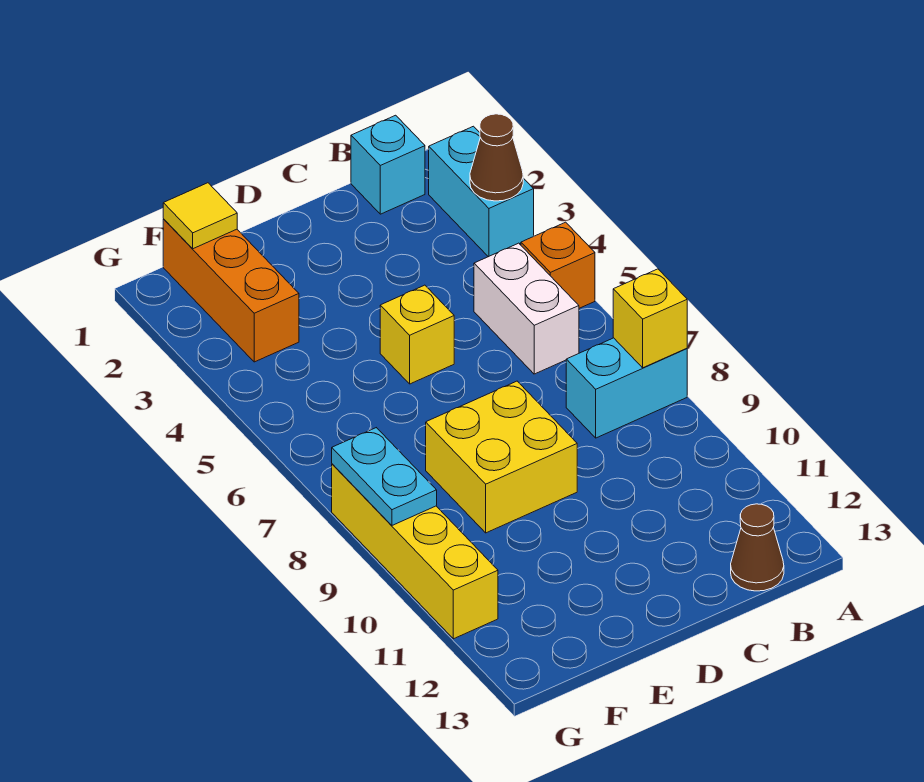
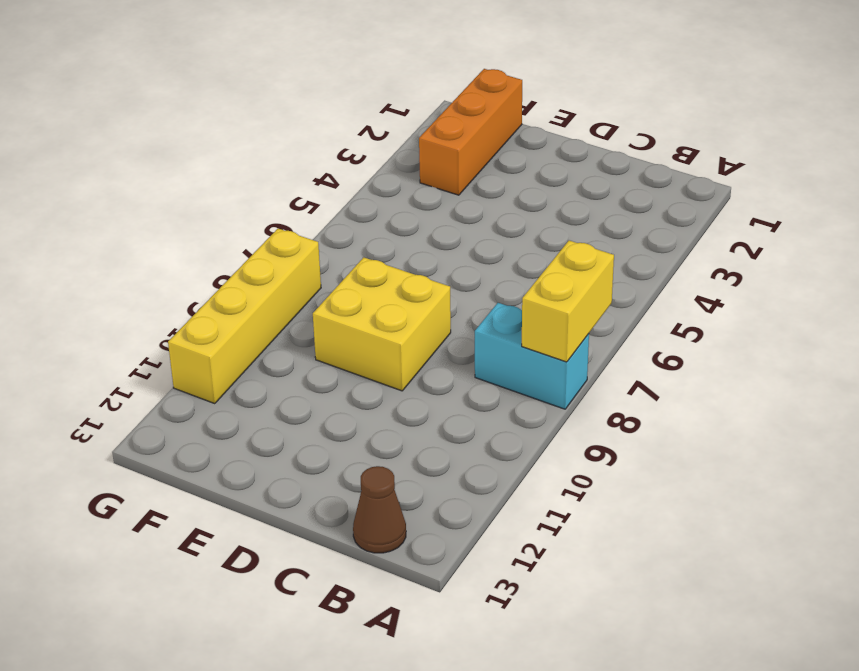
yellow 1x2 brick [522,240,614,362] -> yellow 1x1 brick [613,269,687,368]
none -> cyan 1x2 brick [429,126,534,257]
none -> orange 1x1 brick [521,222,595,308]
none -> cyan 1x1 brick [351,115,425,214]

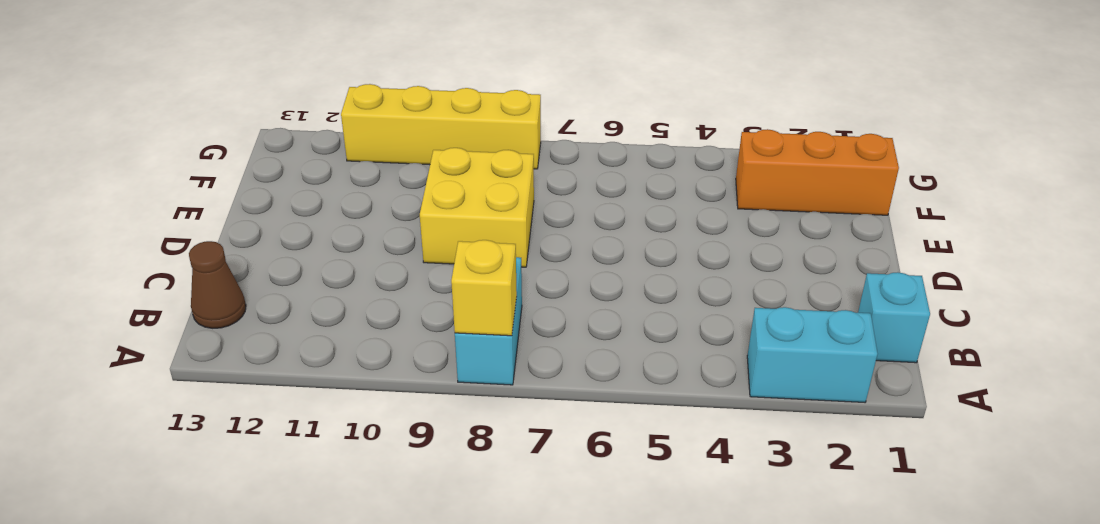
none -> orange 1x1 brick [521,222,595,308]
none -> white 1x2 brick [474,243,579,374]
none -> yellow 1x1 brick [380,285,454,384]

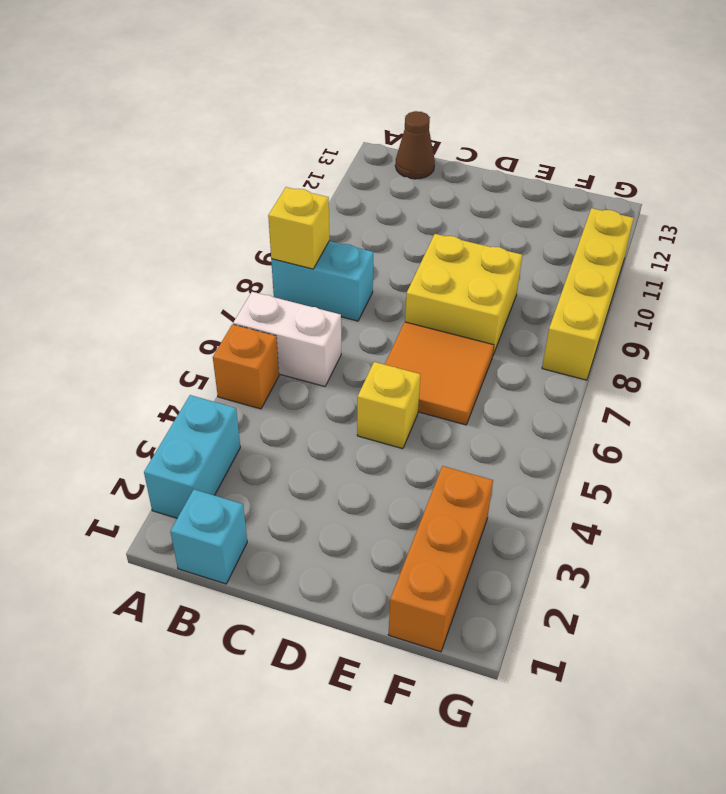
white 1x2 brick [233,292,341,387] -> white 1x2 brick turned to [474,243,579,374]
orange 2x2 tile [385,322,494,425] -> none
none -> brown 1x1 cone [470,114,523,201]
none -> yellow 1x1 tile [163,183,237,249]
none -> cyan 1x2 plate [332,428,437,525]

